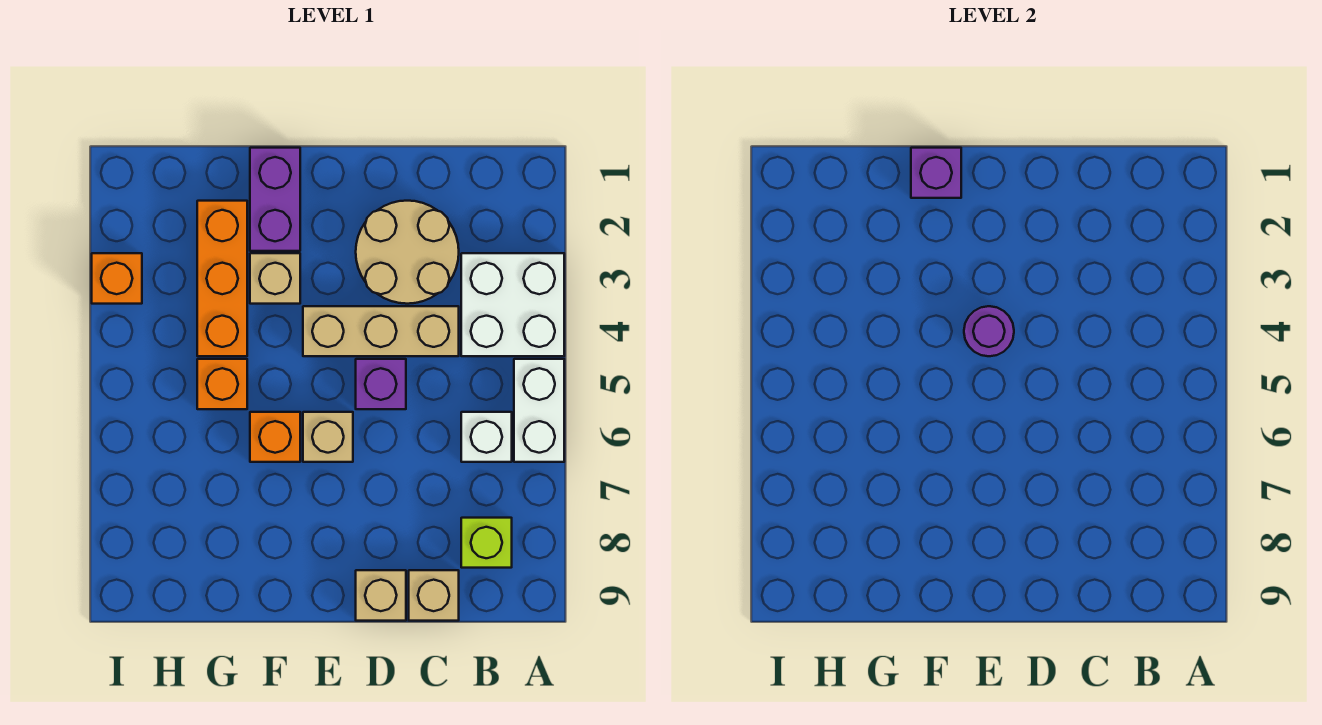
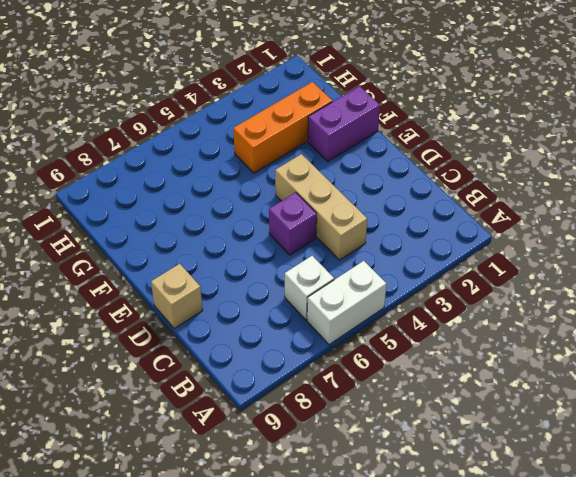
none -> white 2x2 brick [461,253,564,356]
none -> lime 1x1 brick [461,518,512,568]
none -> tan 2x2 round brick [356,201,459,304]

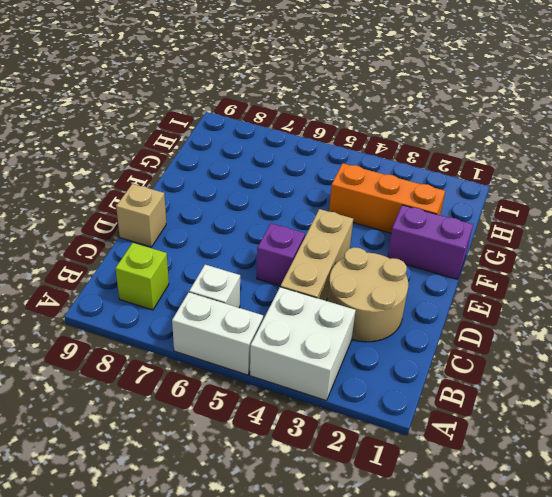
none -> tan 1x1 brick [409,570,459,621]
none -> tan 1x1 brick [303,412,353,462]
none -> tan 1x1 brick [250,253,300,304]

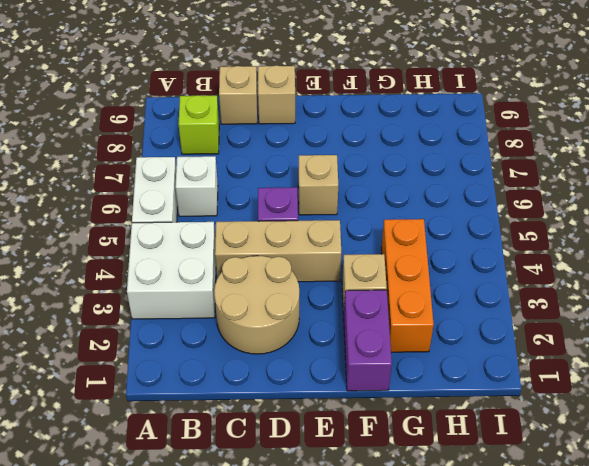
none -> orange 1x1 brick [250,412,300,462]
none -> orange 1x1 brick [197,359,247,409]
none -> orange 1x1 brick [92,253,142,304]

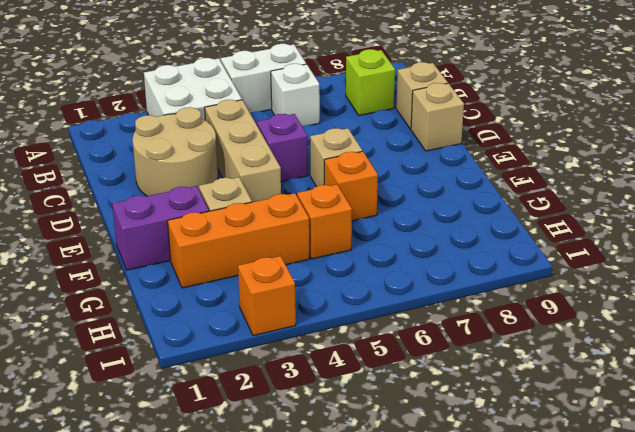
none -> purple 1x1 round brick [964,306,1014,356]
none -> purple 1x1 brick [911,148,961,198]

